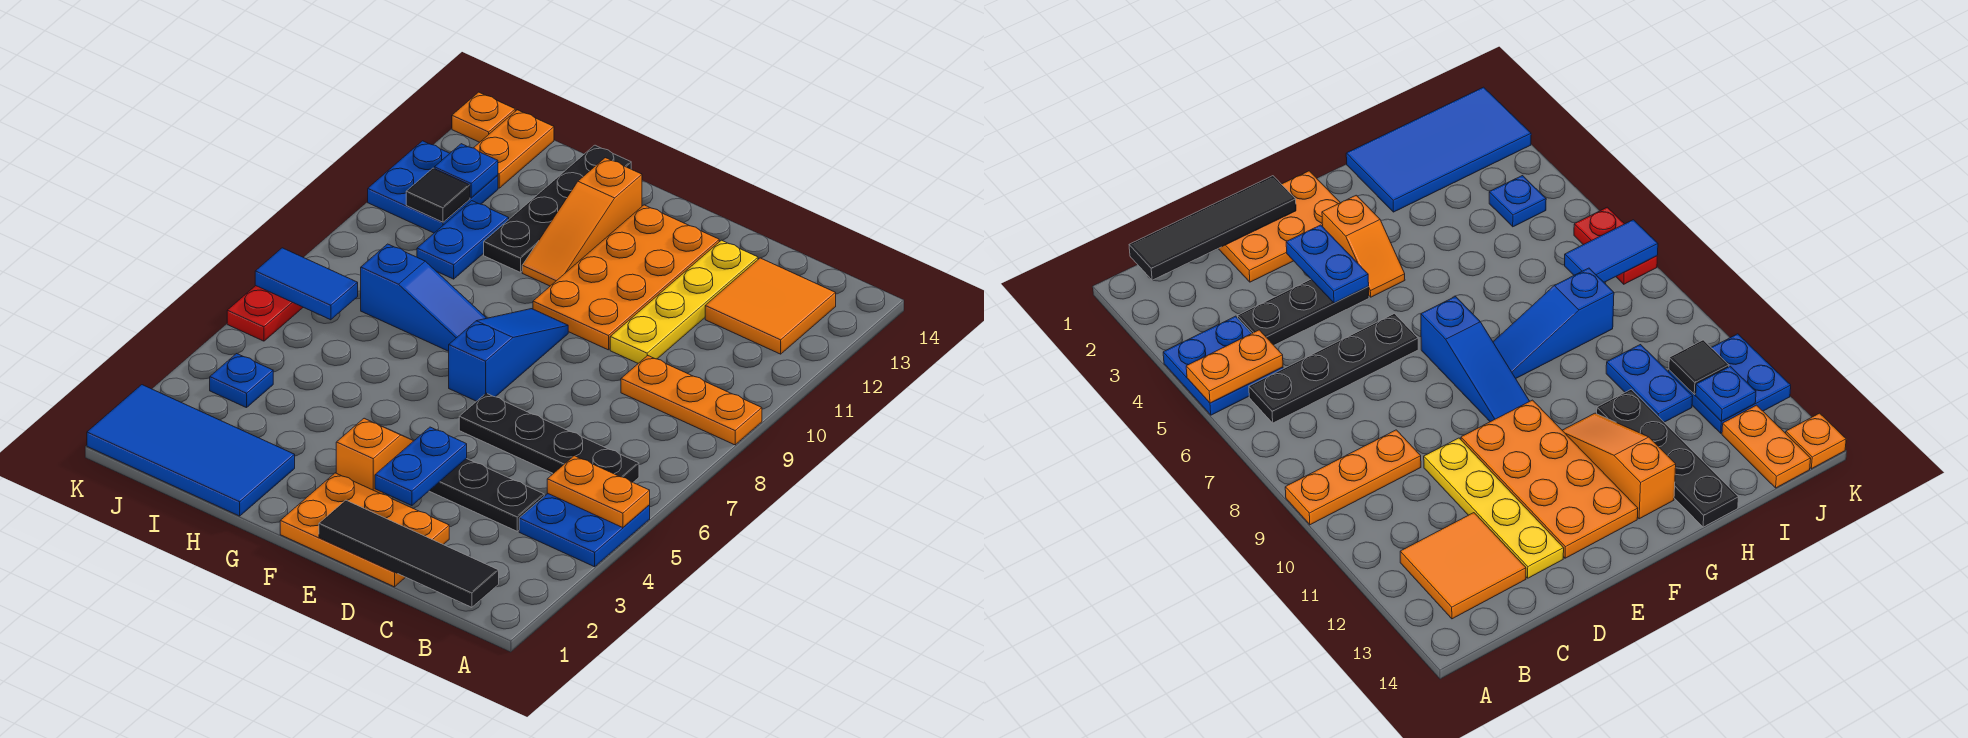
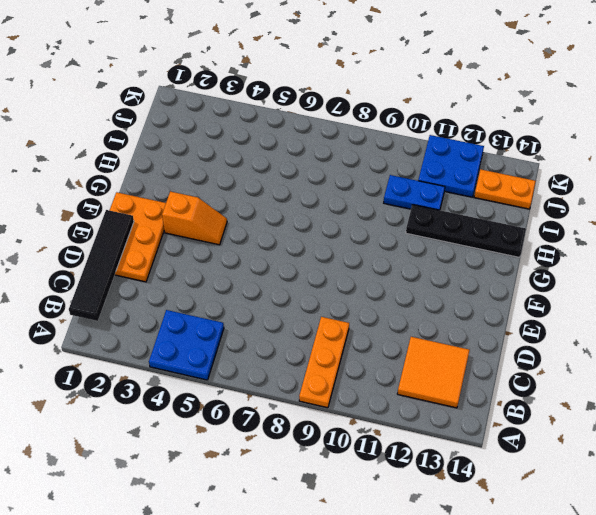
none -> black 1x4 plate [459,393,639,482]
none -> black 1x3 plate [430,459,544,531]
none -> yellow 1x4 plate [610,240,758,363]

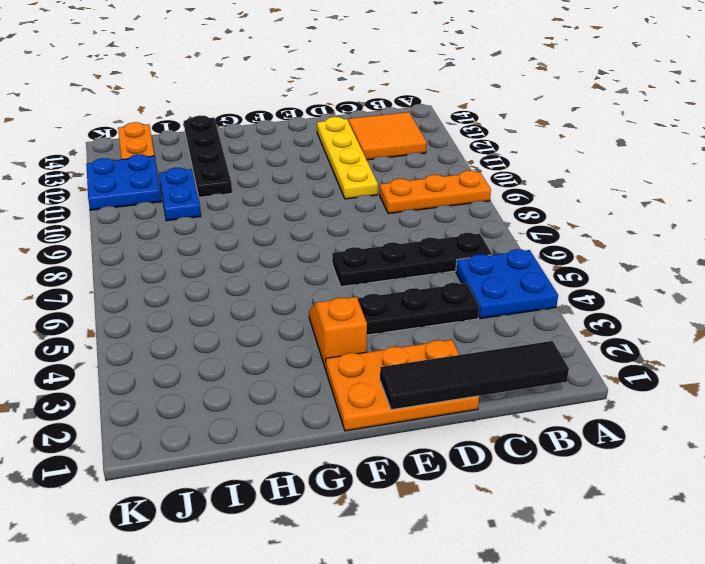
none -> orange 2x4 plate [533,205,719,350]
none -> blue 1x3 slope [449,309,568,401]
none -> blue 1x3 slope [361,244,486,351]

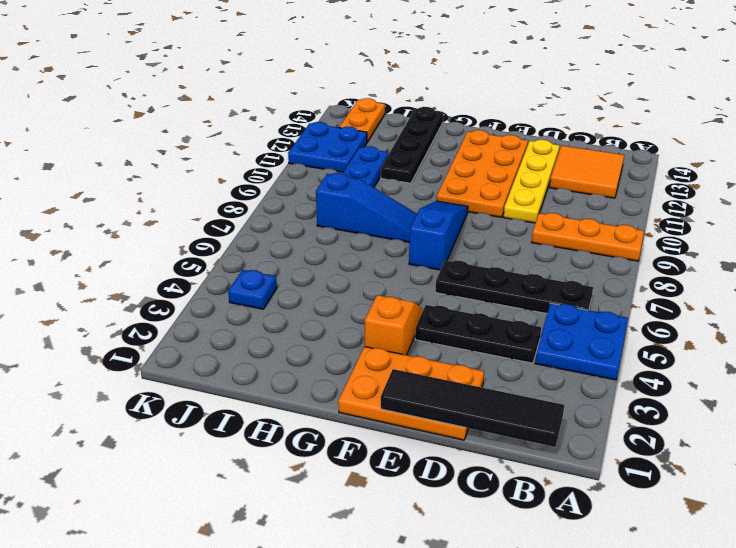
none -> orange 1x3 slope [522,158,642,286]
none -> blue 2x4 tile [87,385,295,516]
none -> red 1x2 plate [227,286,303,341]

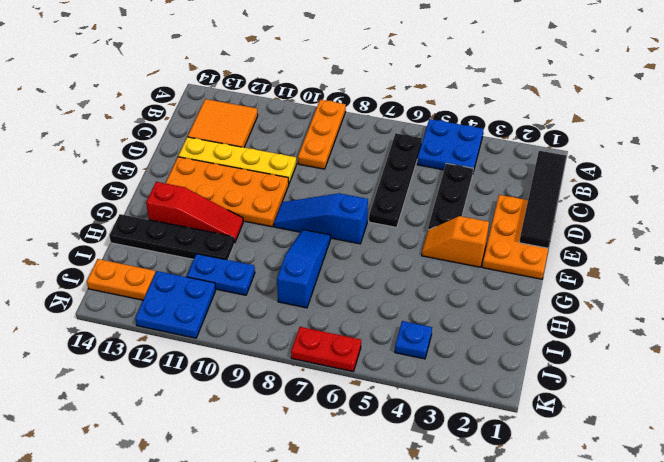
red 1x3 slope [146,182,243,243] -> orange 1x3 slope [522,158,642,286]
none -> blue 2x4 tile [87,385,295,516]
none -> orange 1x1 plate [452,92,515,142]
none -> orange 1x2 plate [547,456,650,528]

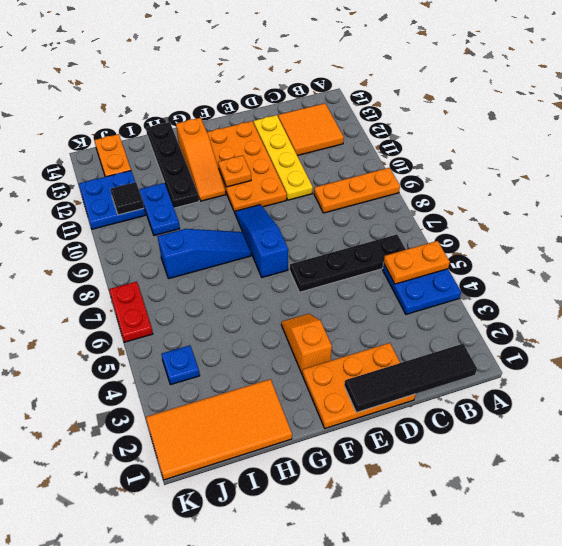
orange 1x1 plate [218,155,251,187] -> orange 1x1 plate moved to [452,92,515,142]
orange 2x4 tile [146,379,292,480] -> blue 2x4 tile [87,385,295,516]
none -> black 1x3 plate [430,459,544,531]
none -> blue 1x2 plate [375,427,467,506]
none -> blue 1x2 tile [255,248,358,320]

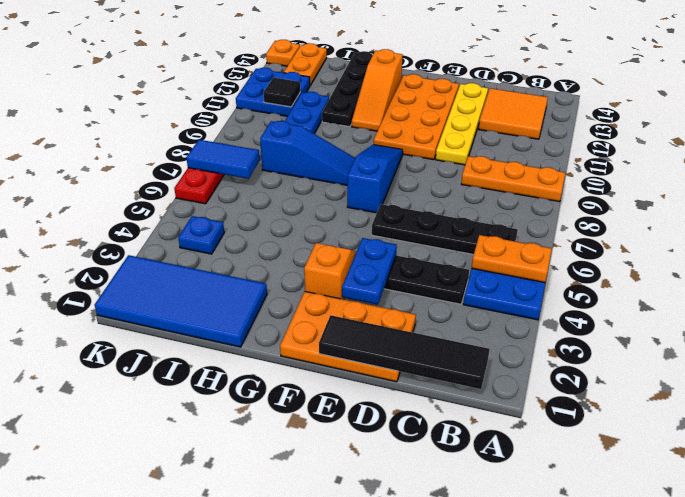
none -> blue 1x1 plate [434,144,498,198]

